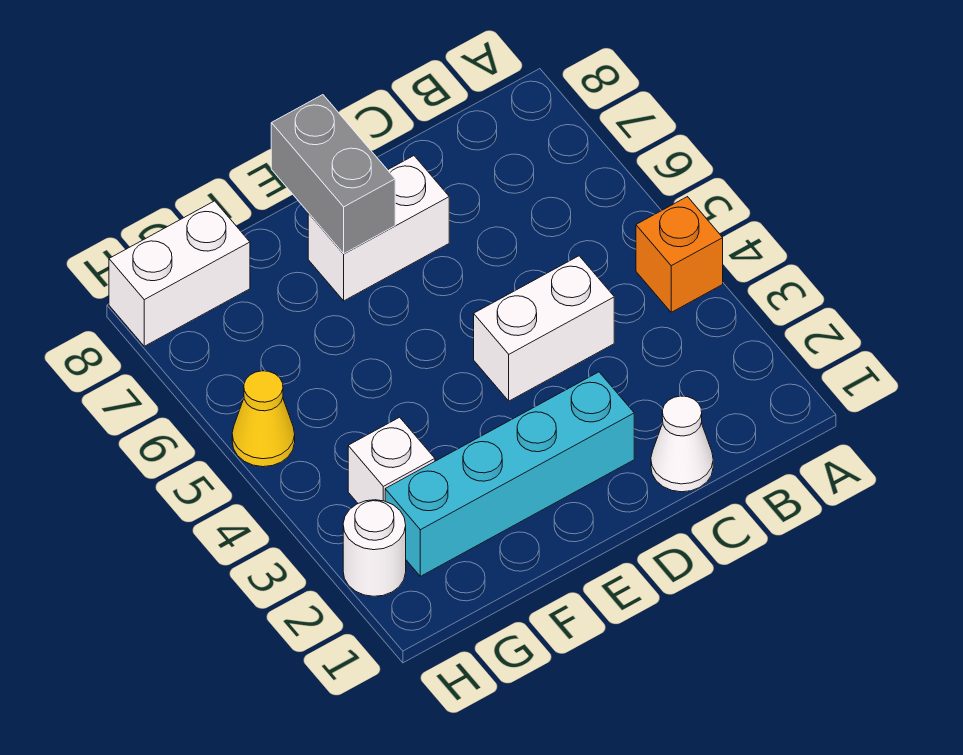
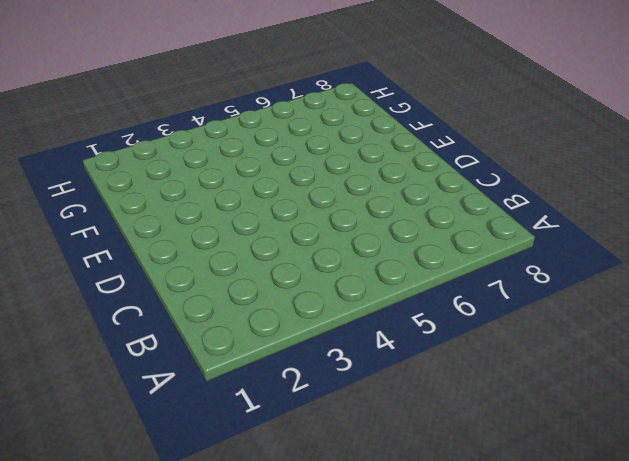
none -> orange 1x1 brick [636,197,723,312]
none -> white 1x1 cone [651,396,713,492]

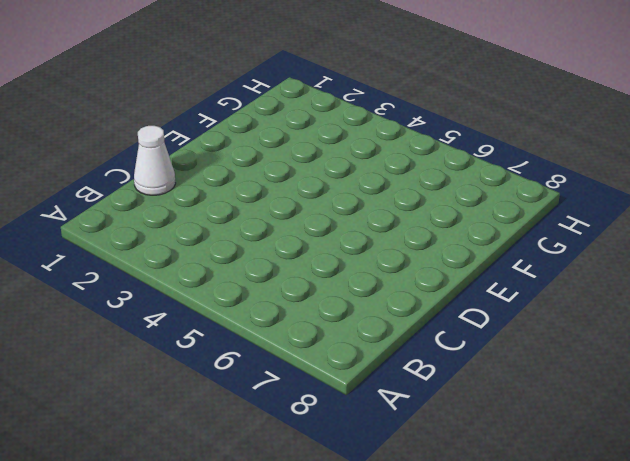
none -> orange 1x1 brick [636,197,723,312]
none -> white 1x2 brick [474,256,614,401]

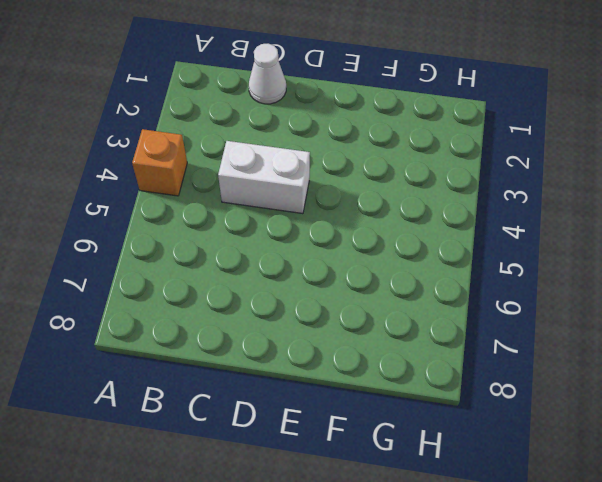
none -> cyan 1x4 brick [385,372,634,576]
none -> white 1x2 brick [308,156,449,301]

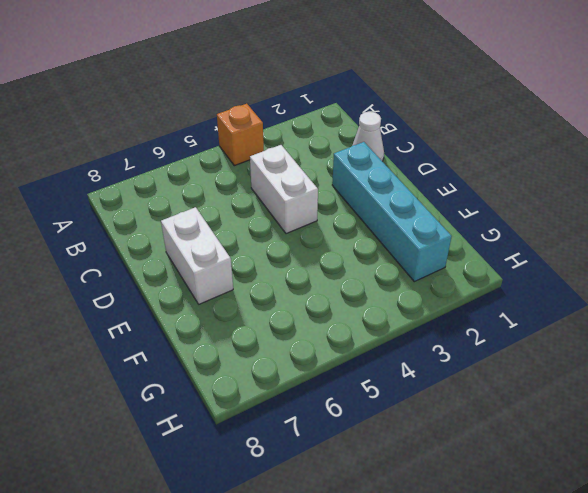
none -> white 1x1 brick [348,417,435,503]
none -> white 1x2 brick [109,201,250,346]

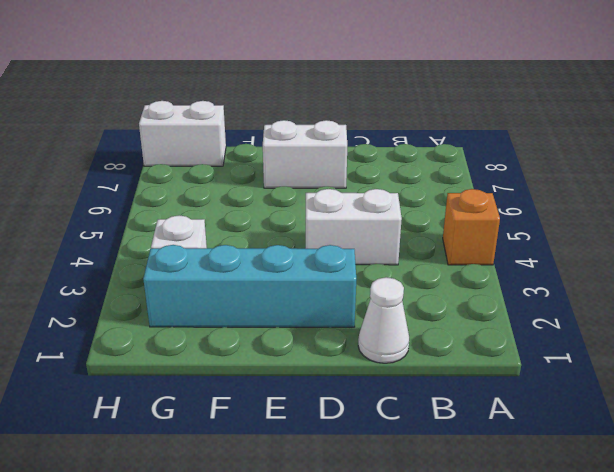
none -> white 1x1 round brick [343,500,406,596]
none -> yellow 1x1 cone [232,371,295,467]

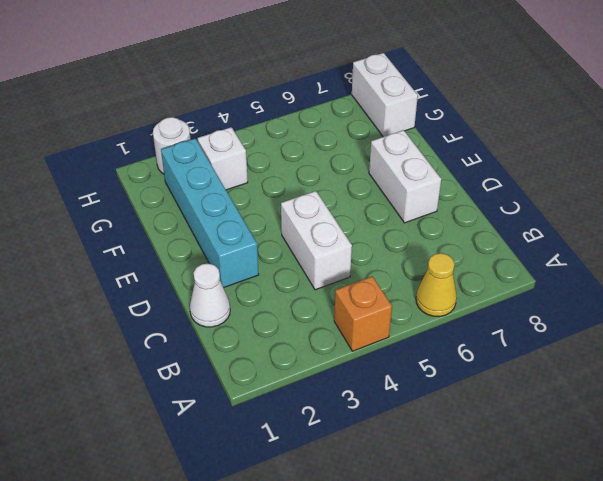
yellow 1x1 cone [416,253,457,317] -> yellow 1x1 cone moved to [232,371,295,467]
none -> grey 1x2 brick [271,95,395,254]

